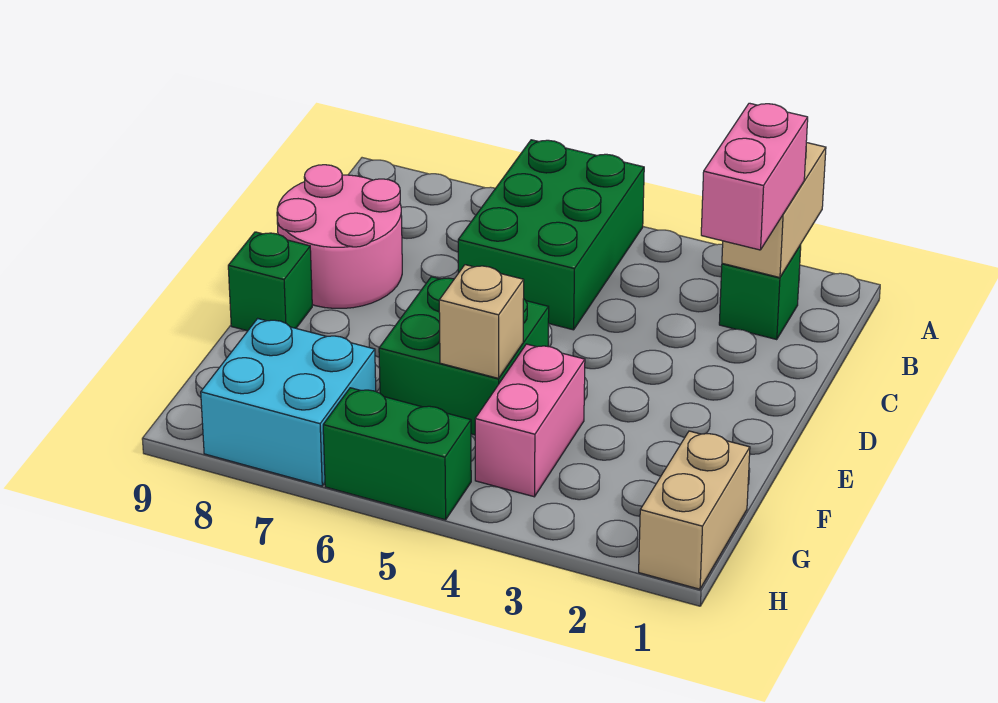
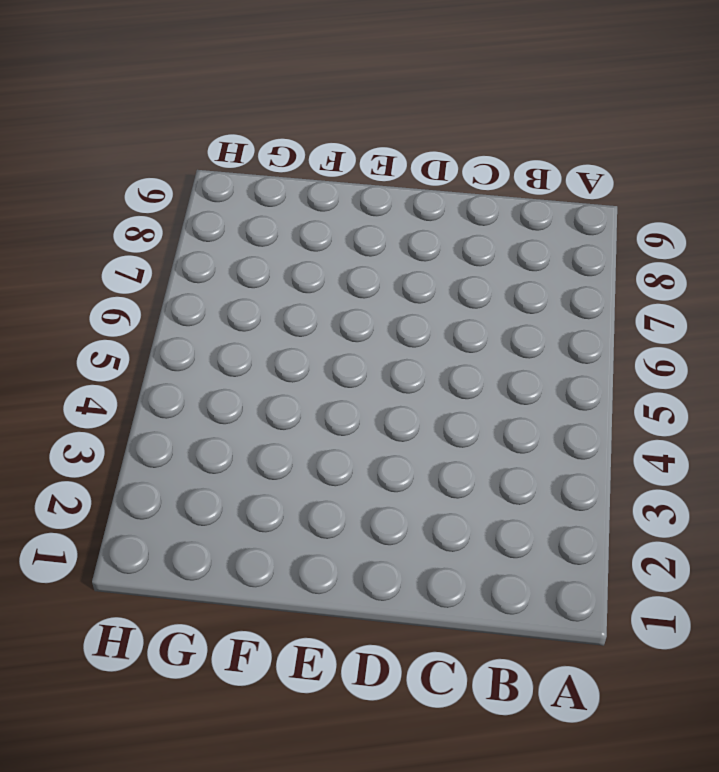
none -> green 2x3 brick [458,140,644,330]
none -> green 1x1 brick [719,245,801,339]
none -> pink 2x2 round brick [277,165,402,308]

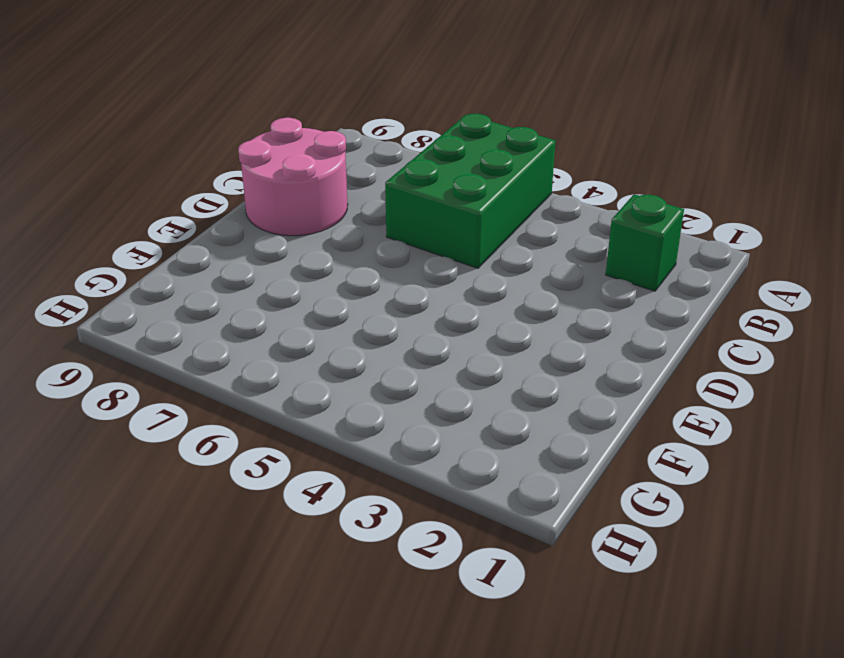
none -> green 2x2 brick [379,277,549,435]
none -> green 1x1 brick [228,232,312,331]
none -> pink 1x2 brick [475,344,585,497]

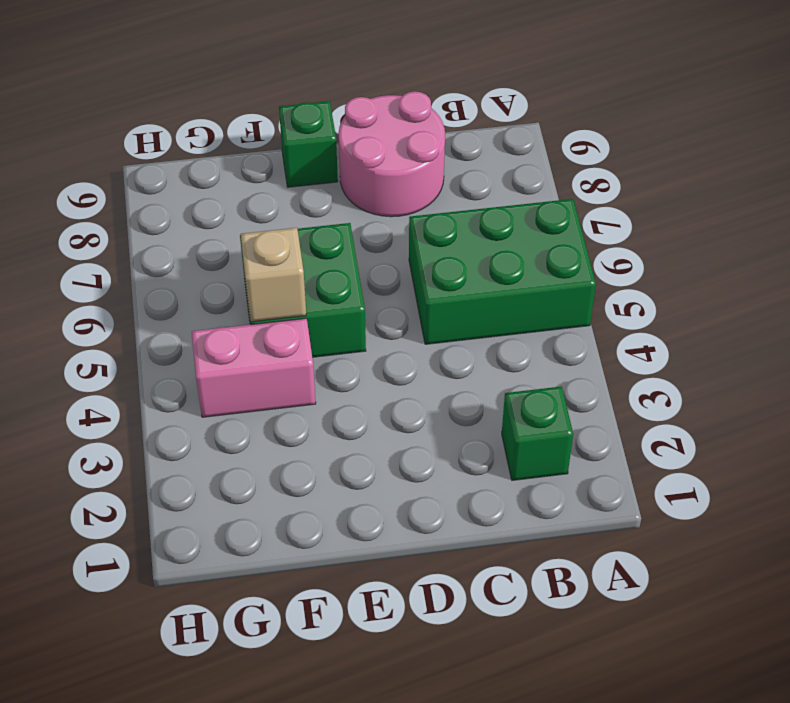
none -> tan 1x2 brick [639,431,750,589]
none -> cyan 2x2 brick [201,319,376,486]
none -> green 1x2 brick [323,388,471,520]

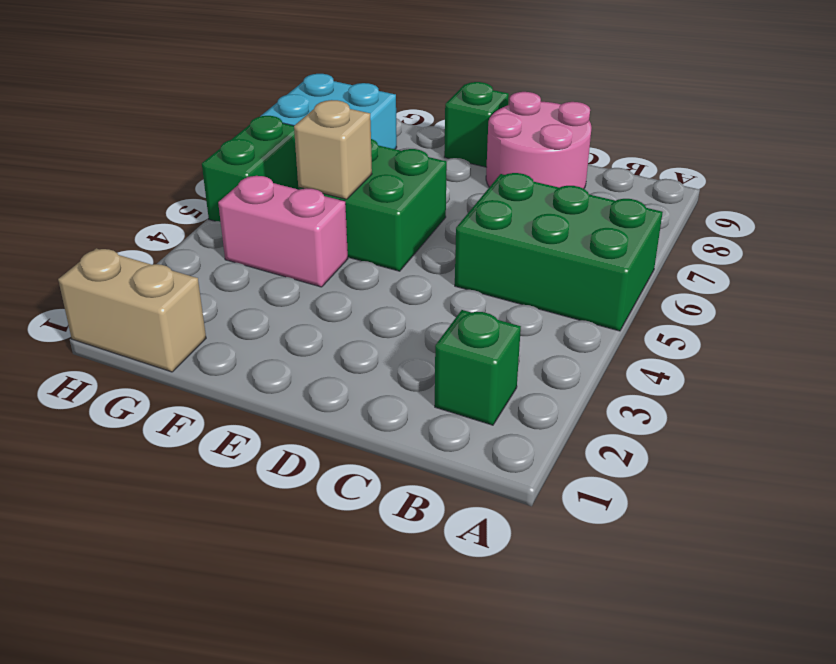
none -> tan 1x2 brick [722,143,826,278]
none -> pink 1x2 brick [701,103,808,250]

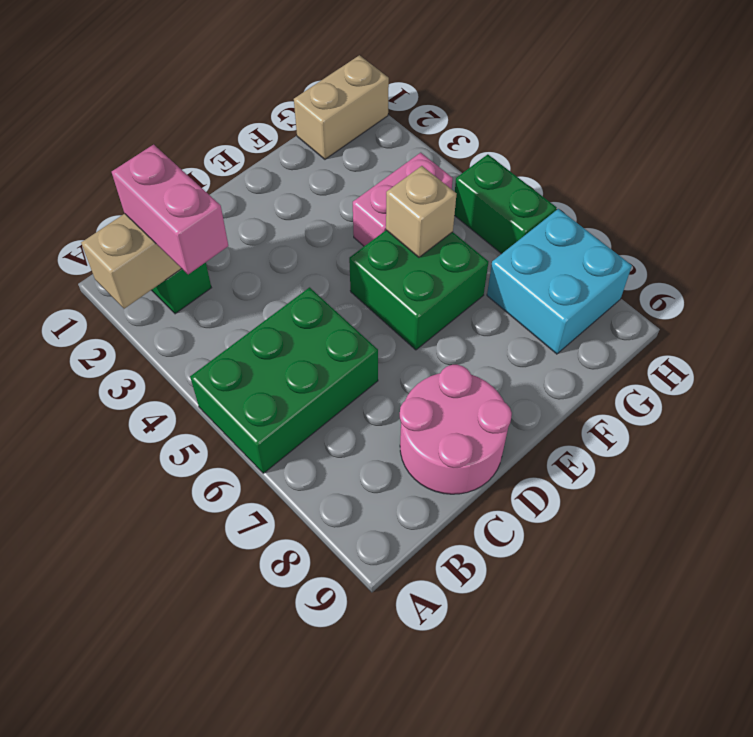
pink 1x2 brick [112,145,228,274] -> pink 1x2 brick turned to [701,103,808,250]
none -> green 1x1 brick [228,232,312,331]

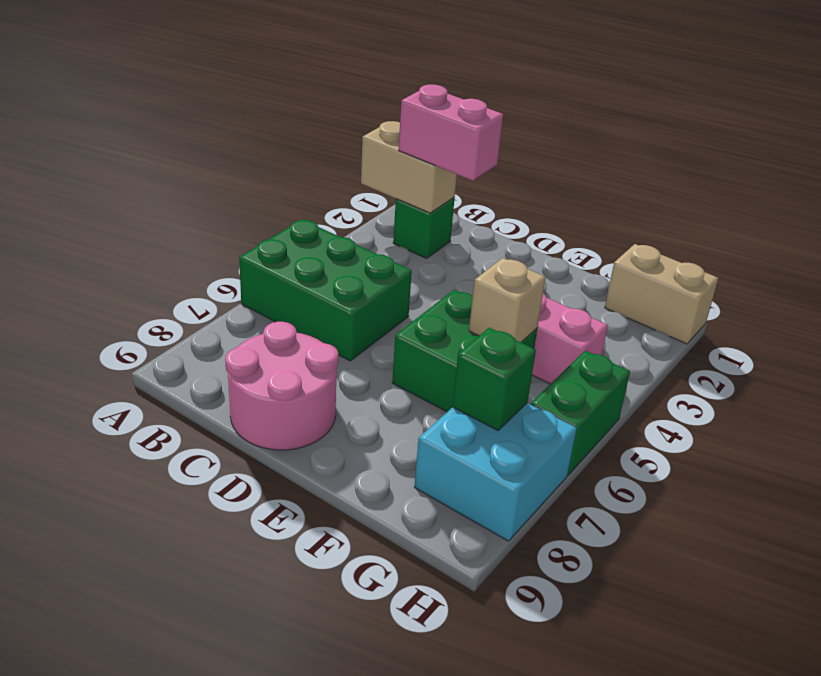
green 1x1 brick [452,328,536,430] -> green 1x1 brick moved to [228,232,312,331]

